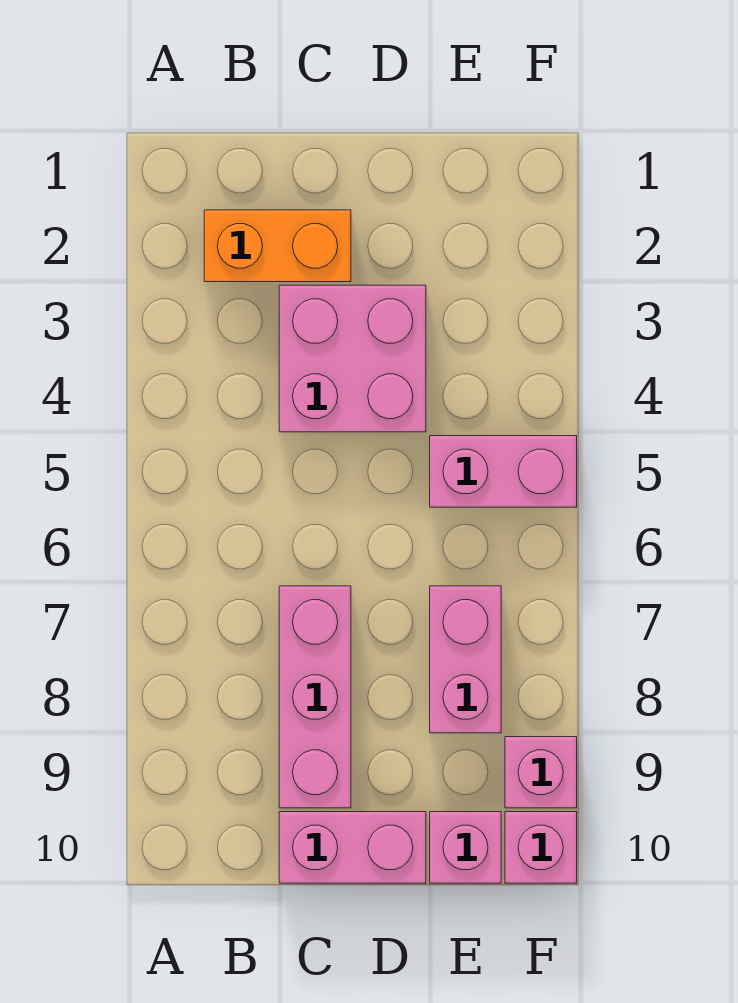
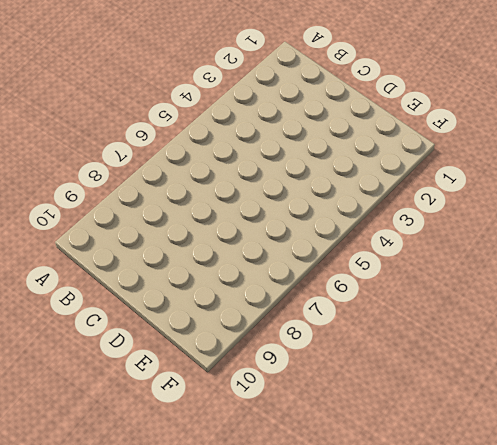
none -> orange 1x2 brick [204,210,351,282]
none -> pink 2x2 brick [279,285,426,432]

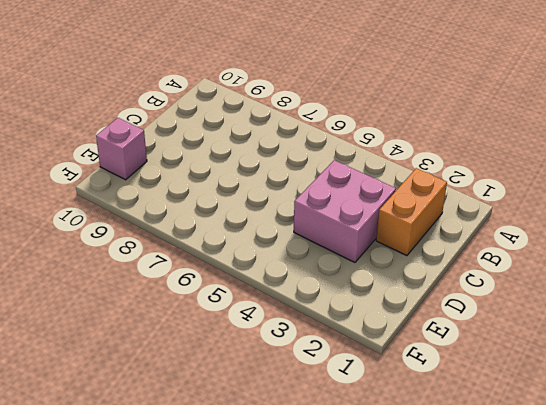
none -> pink 1x3 brick [279,586,351,808]
none -> pink 1x2 brick [279,812,426,883]

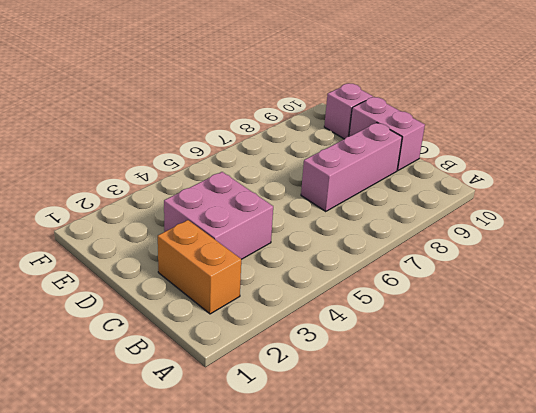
none -> pink 1x2 brick [430,436,577,507]
none -> pink 1x2 brick [430,586,501,733]

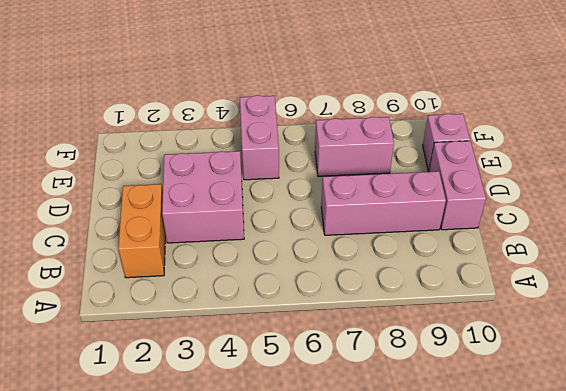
none -> pink 1x1 brick [505,737,577,808]
none -> pink 1x1 brick [505,812,577,883]

